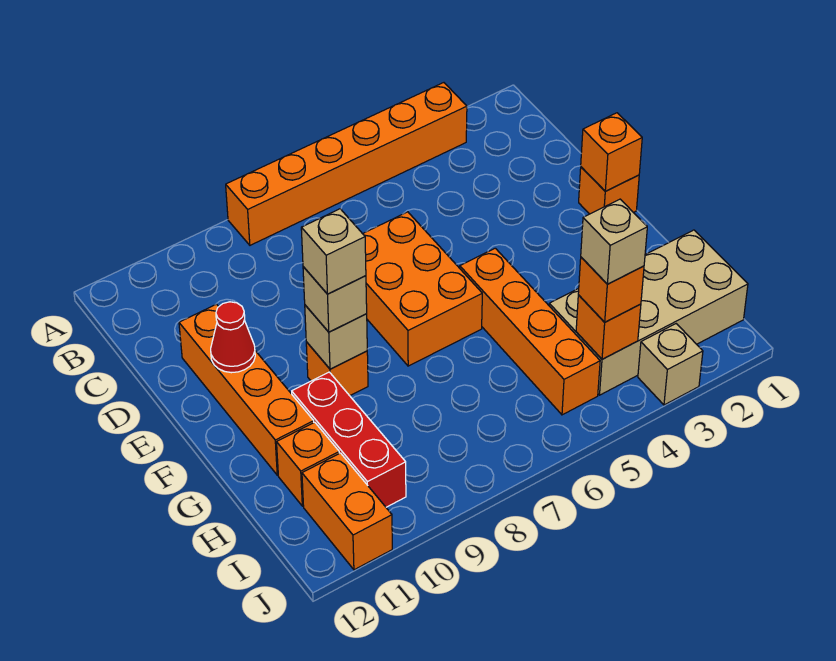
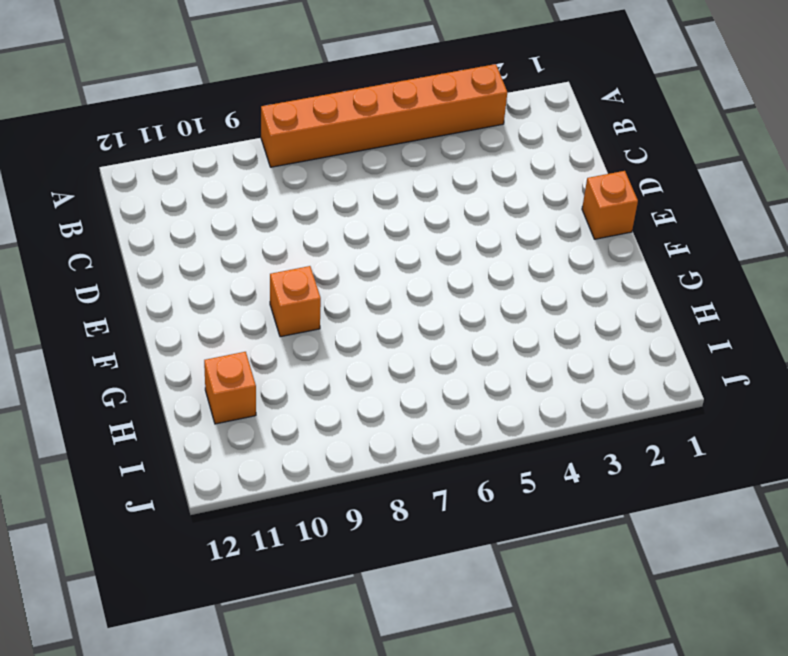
none -> orange 2x3 brick [363,212,482,366]
none -> orange 1x4 brick [179,304,314,475]
none -> orange 1x4 brick [460,248,600,415]

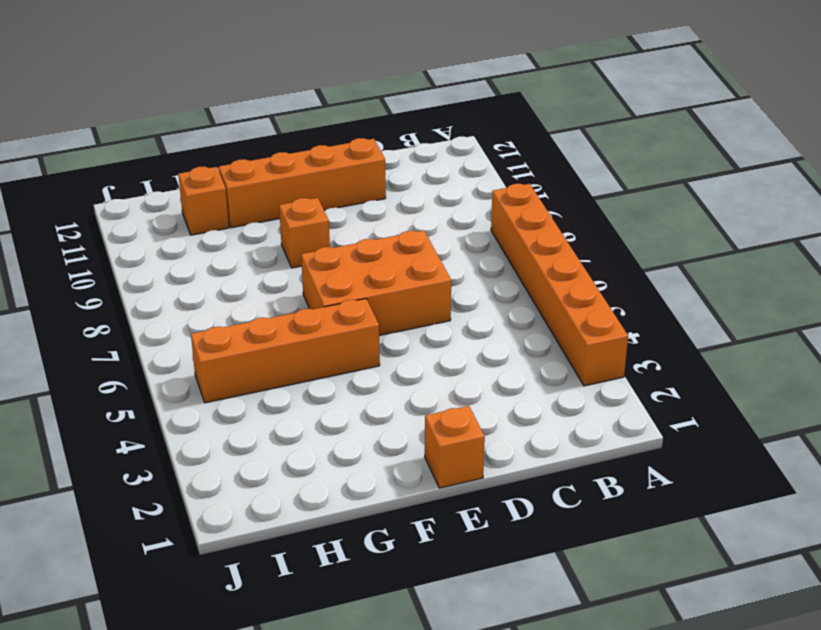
none -> red 1x3 brick [292,372,406,507]
none -> tan 2x4 brick [549,230,748,395]
none -> orange 1x2 brick [302,453,392,570]

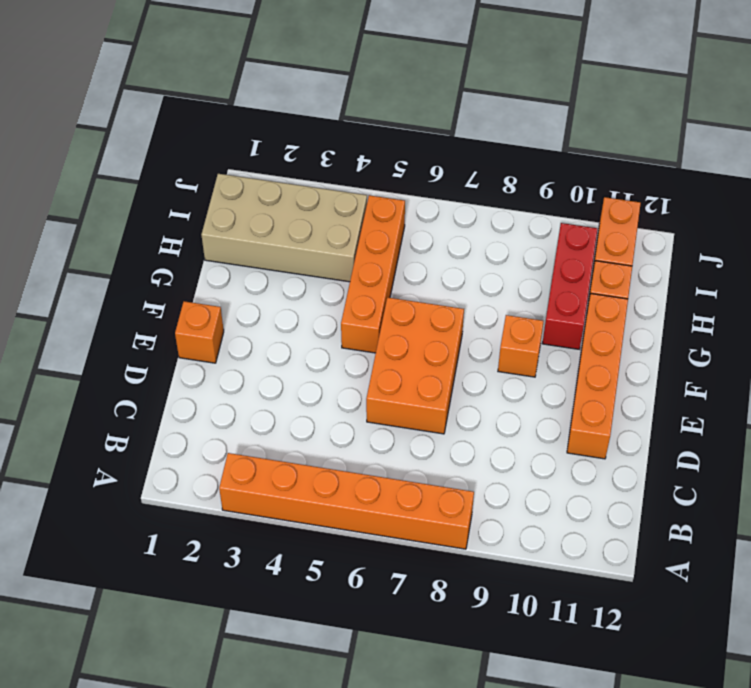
none -> tan 1x1 brick [638,324,703,405]
none -> orange 1x1 brick [581,113,642,191]
none -> red 1x1 cone [211,302,255,373]

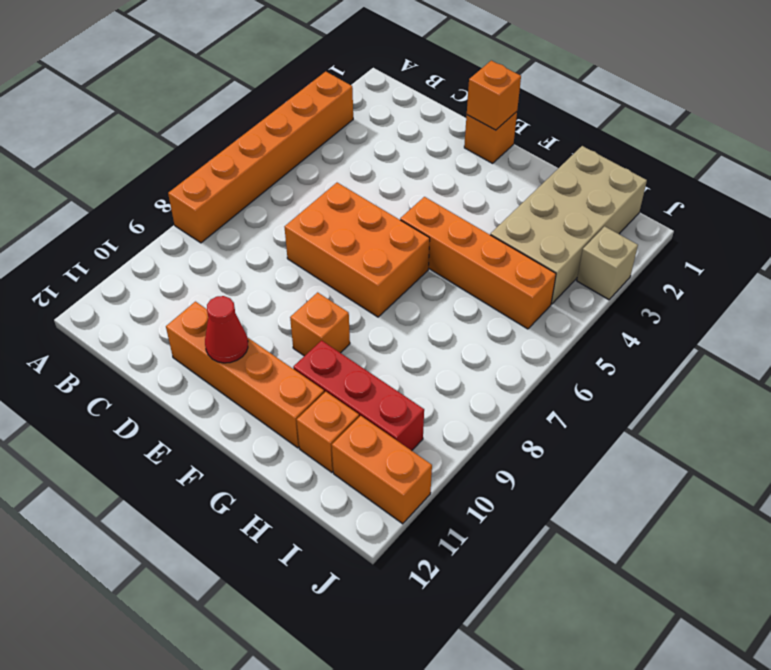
none -> tan 1x1 brick [305,305,367,369]
none -> orange 1x1 brick [576,295,641,359]
none -> tan 1x1 brick [303,267,367,332]

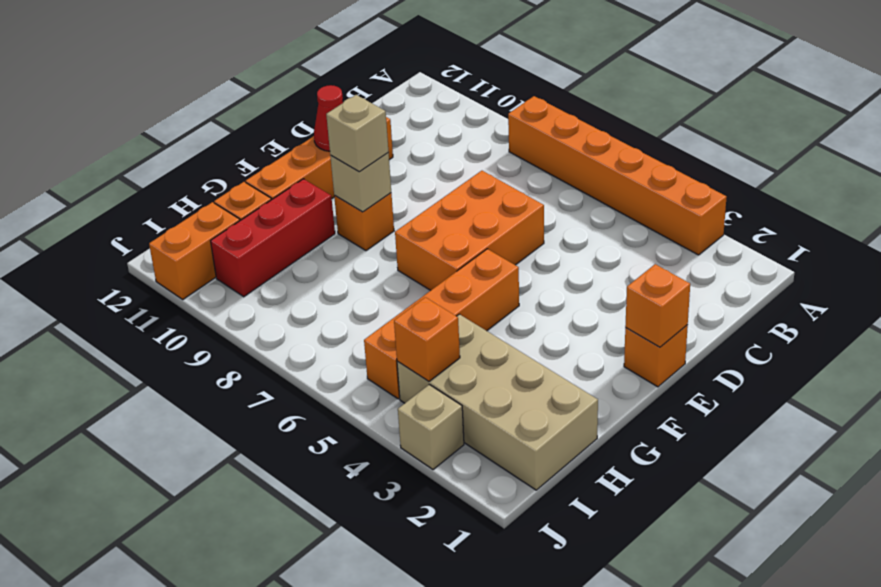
none -> orange 1x1 brick [578,257,644,322]
none -> tan 1x1 brick [301,209,366,294]
none -> tan 1x1 brick [581,199,647,284]

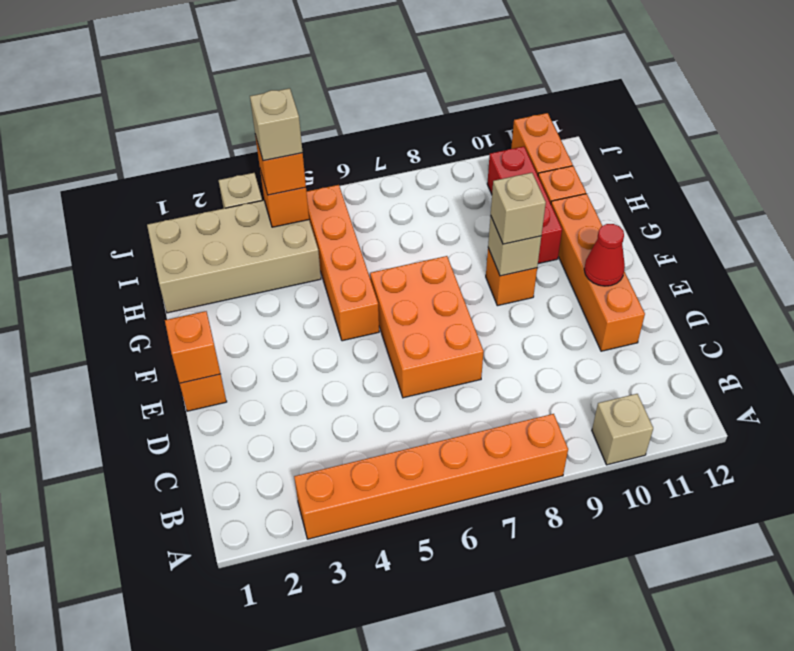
tan 1x1 brick [592,394,653,465] -> tan 1x1 brick moved to [301,209,366,294]

